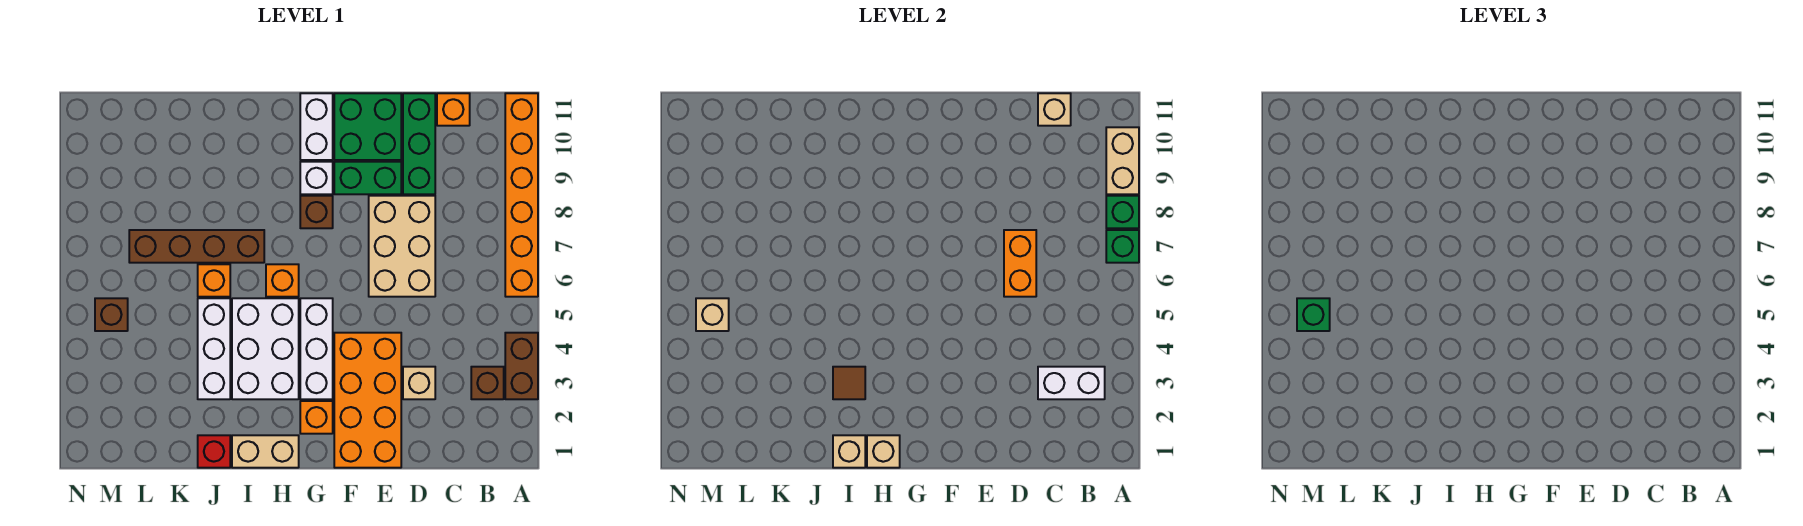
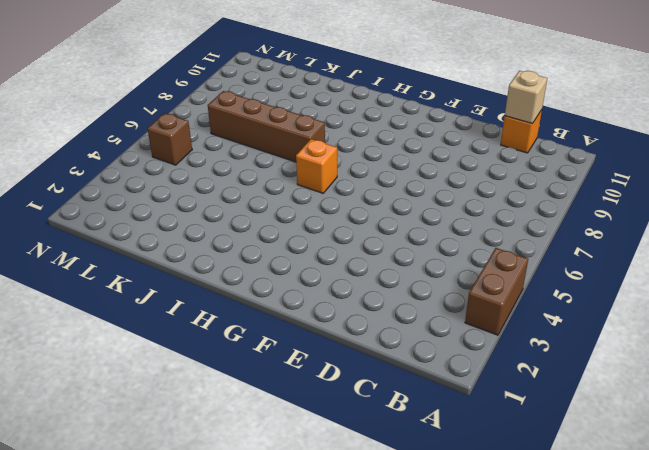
none -> orange 1x6 brick [505,93,538,297]
none -> brown 1x1 brick [471,367,504,399]
none -> tan 1x1 brick [403,367,435,399]
none -> tan 2x3 brick [369,196,435,297]

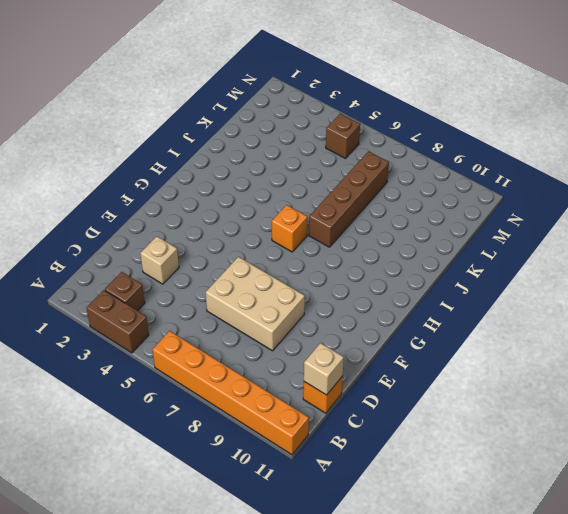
none -> green 1x3 brick [403,93,435,194]
none -> orange 2x4 brick [334,333,401,468]
none -> green 1x2 brick [334,162,401,194]
none -> green 2x2 brick [334,93,401,160]

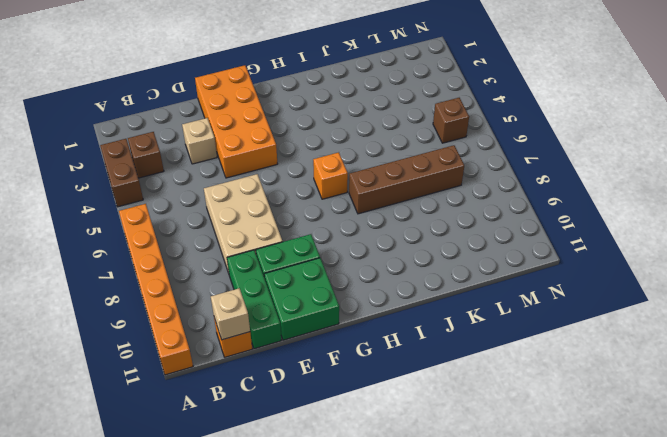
none -> orange 1x1 brick [300,401,333,434]
none -> white 1x3 brick [300,298,333,399]
none -> brown 1x1 brick [300,196,333,228]
none -> white 1x1 brick [300,162,333,194]

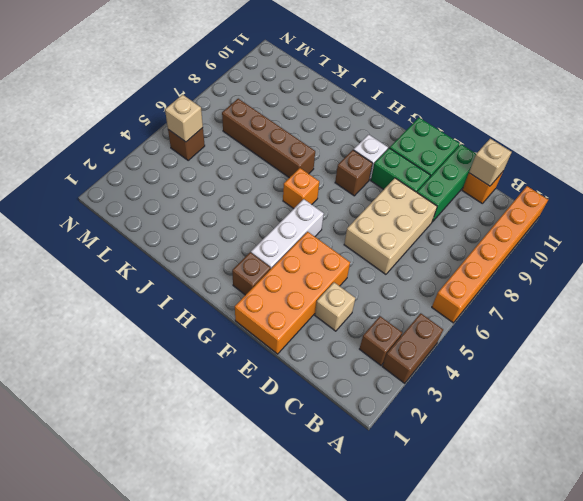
brown 1x1 brick [232,252,271,295] -> orange 1x1 brick [300,401,333,434]
none -> white 1x2 brick [300,93,333,160]
none -> tan 1x2 brick [232,435,299,468]
none -> white 2x3 brick [232,298,299,399]
none -> red 1x1 brick [198,435,230,468]

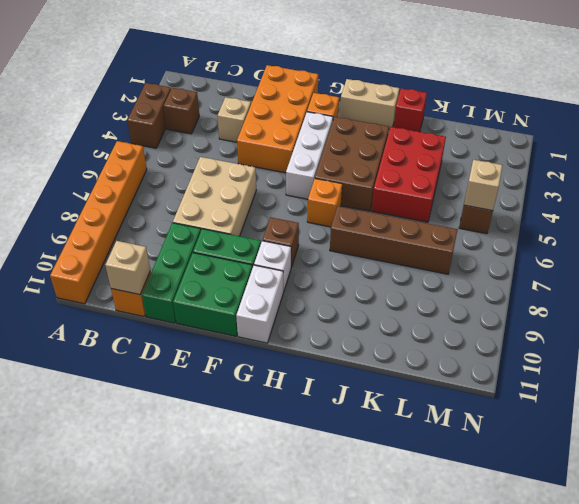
brown 2x3 brick [315,117,389,211] -> white 2x3 brick [232,298,299,399]
red 2x3 brick [372,127,446,222] -> white 1x3 brick [198,298,230,399]
none -> orange 1x1 brick [198,264,230,297]
none -> green 1x1 brick [1106,230,1139,263]
none -> green 1x1 brick [1106,196,1139,228]
none -> tan 1x2 brick [1106,127,1139,194]

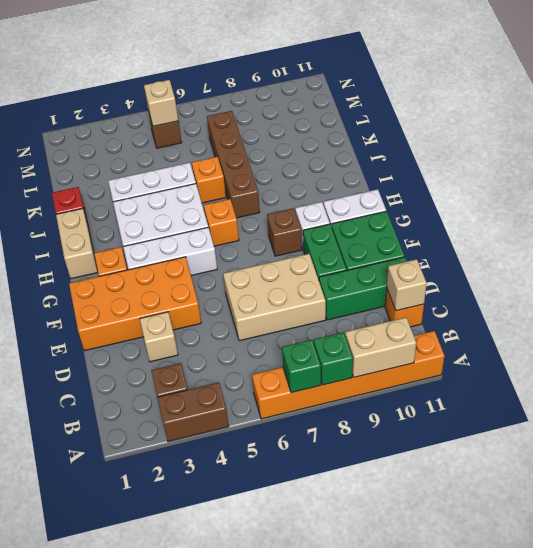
none -> white 1x2 brick [1038,367,1105,399]
none -> orange 1x2 brick [1004,230,1036,297]
none -> tan 1x1 brick [867,435,900,468]
none -> tan 1x1 brick [833,435,865,468]

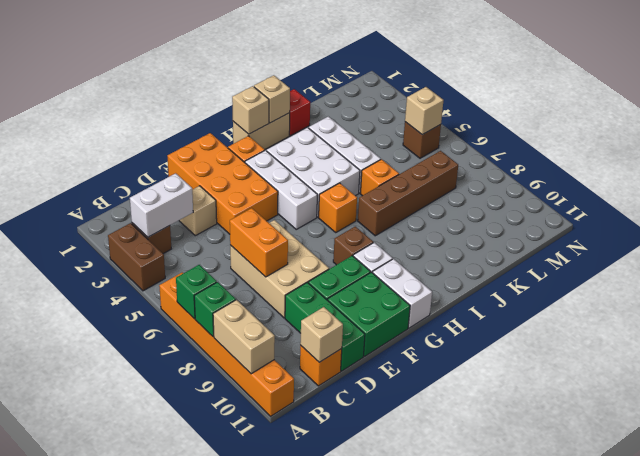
none -> brown 1x1 tile [833,367,865,399]
none -> green 1x1 brick [1297,298,1330,331]

